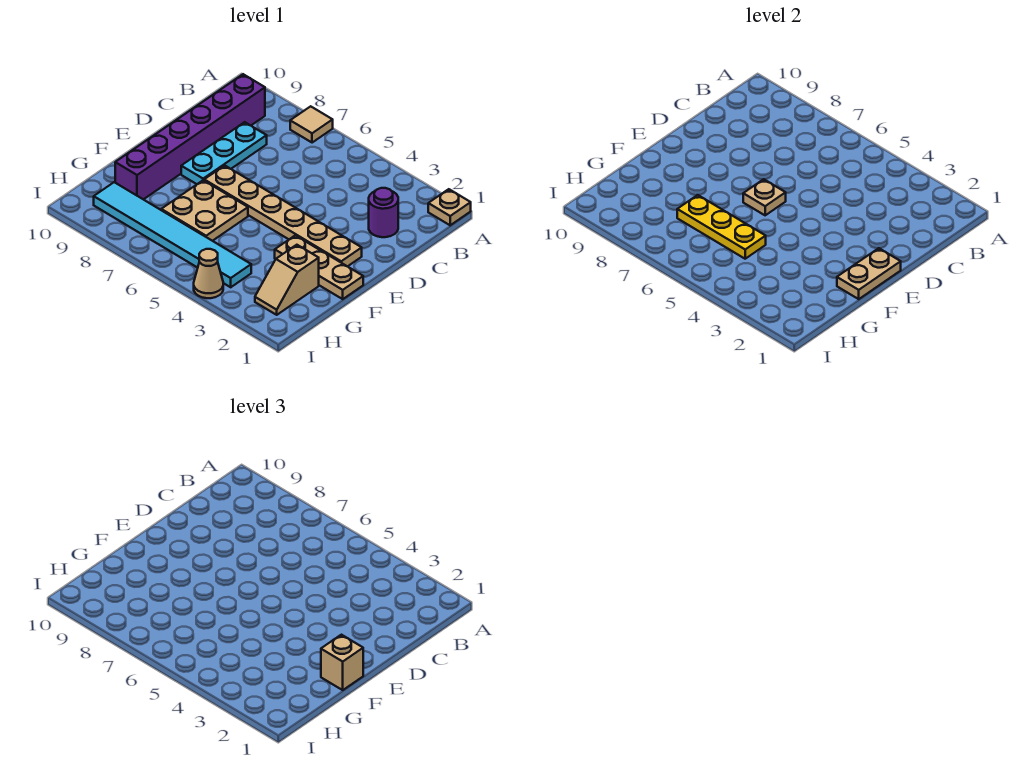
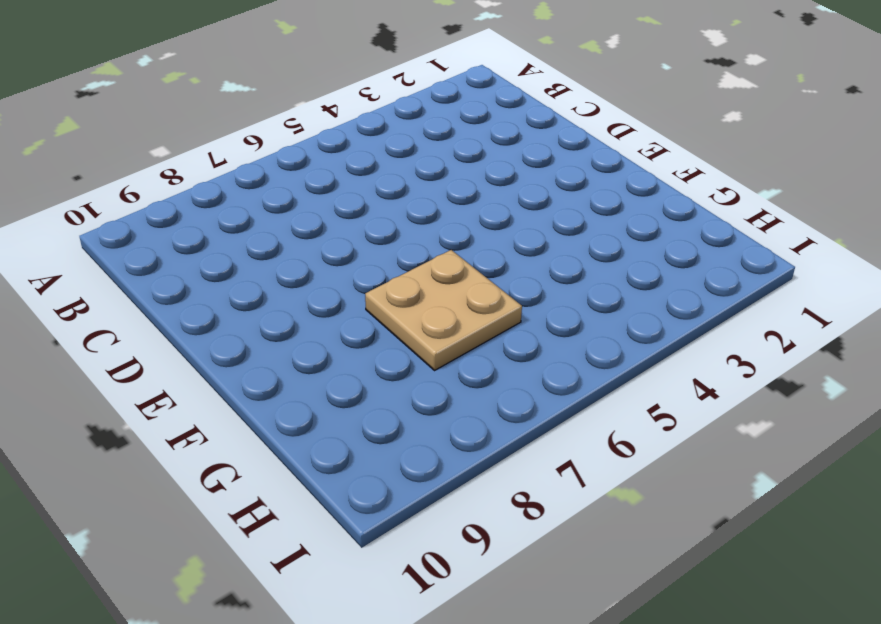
none -> tan 1x1 plate [428,189,471,225]
none -> tan 1x1 tile [290,106,333,143]
none -> purple 1x6 brick [115,74,265,199]

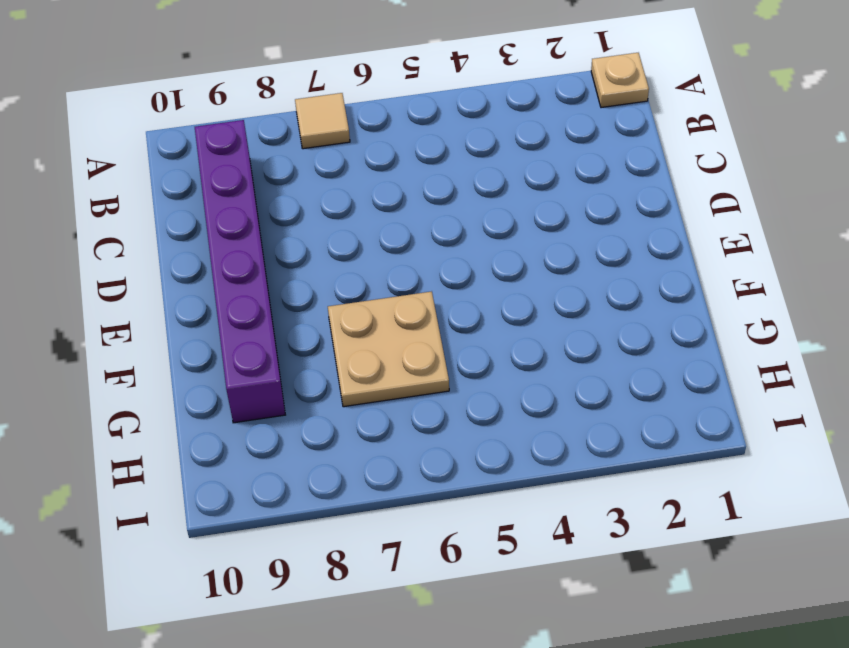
none -> purple 1x1 round brick [369,188,398,237]
none -> cyan 1x3 plate [181,122,267,184]
none -> tan 1x6 plate [204,165,362,267]

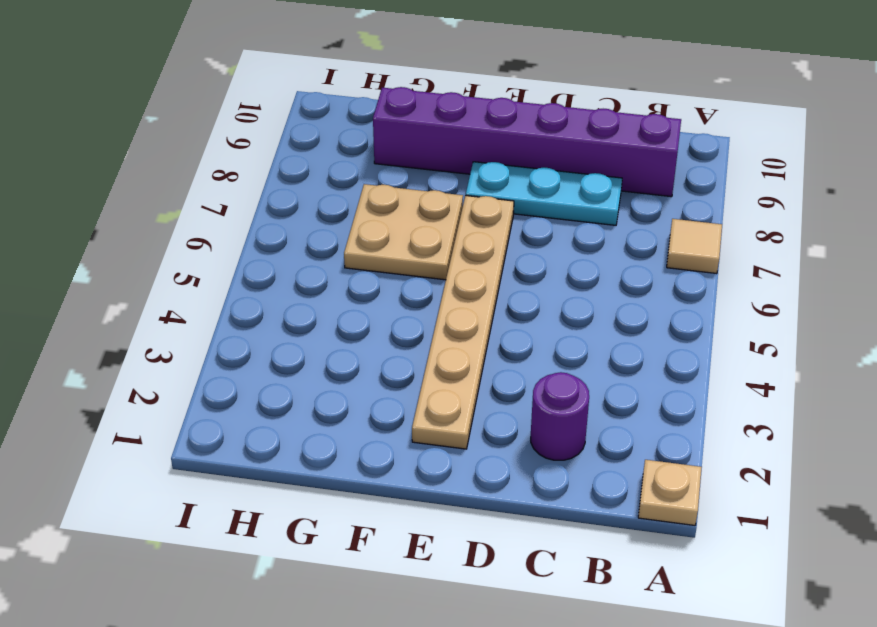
none -> tan 1x3 plate [275,235,363,299]
none -> tan 1x2 slope [255,245,319,315]
none -> cyan 1x6 tile [94,182,251,287]

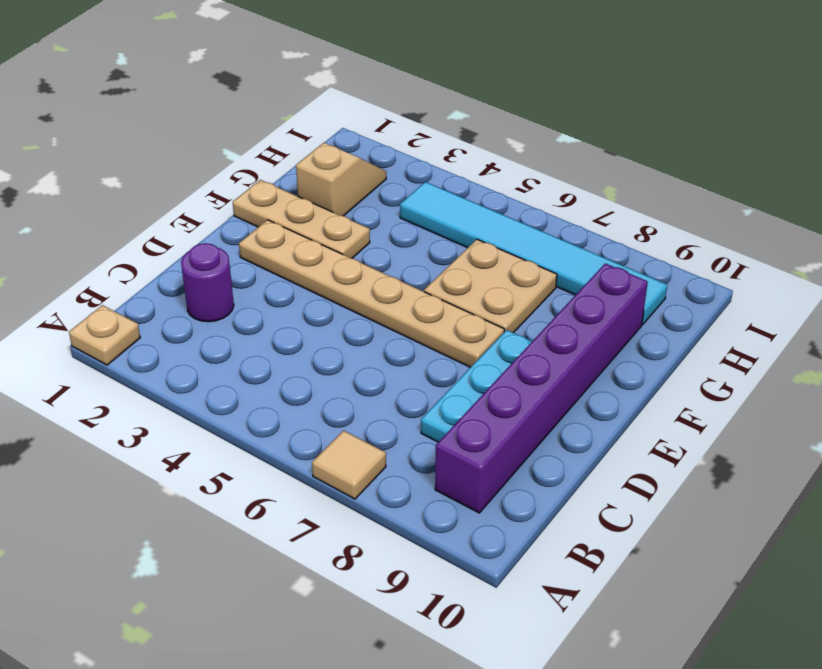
none -> tan 1x1 cone [194,249,223,298]
none -> tan 1x2 plate [837,248,901,299]
none -> tan 1x1 plate [743,179,786,215]

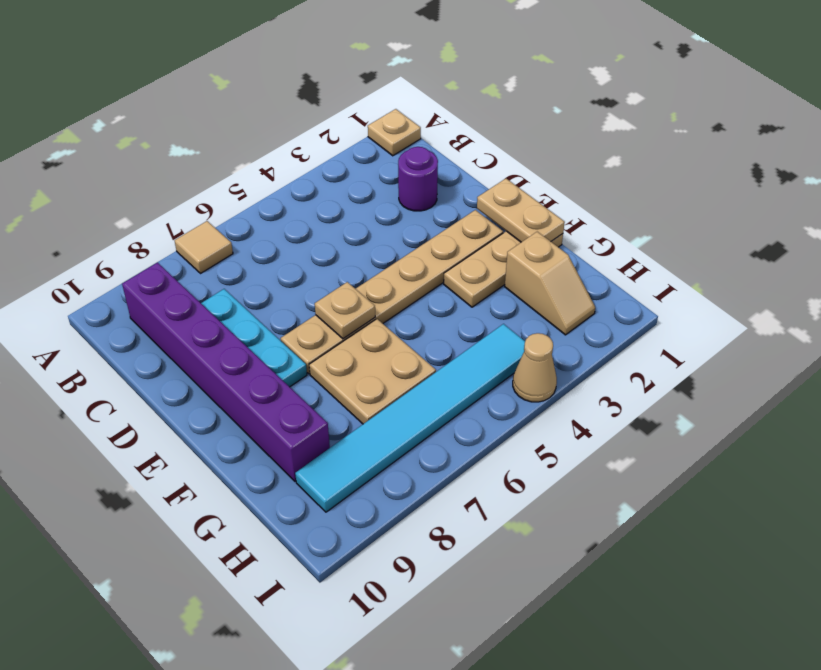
none -> yellow 1x3 plate [677,195,766,259]
none -> tan 1x1 brick [321,635,363,690]

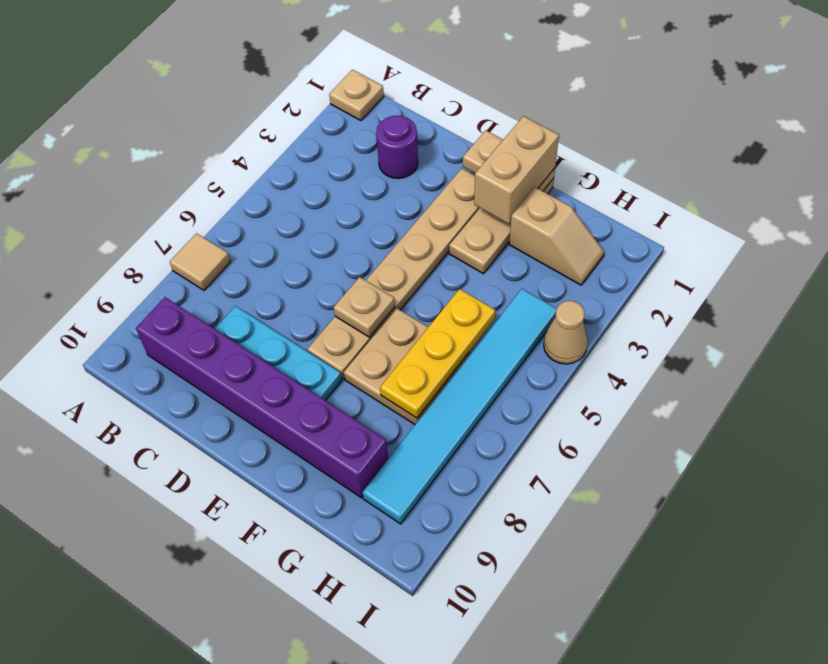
tan 1x2 brick [474,116,559,224] -> tan 1x1 brick [321,635,363,690]

